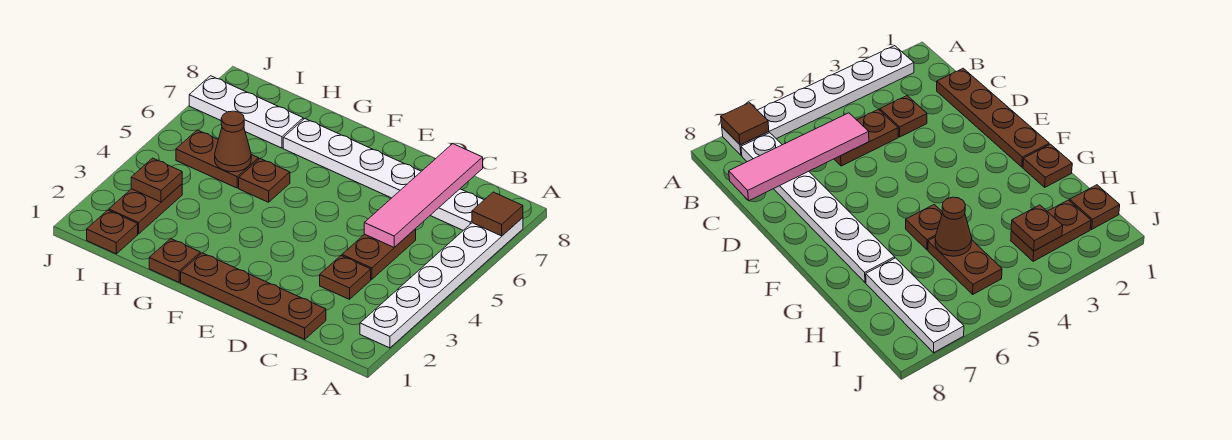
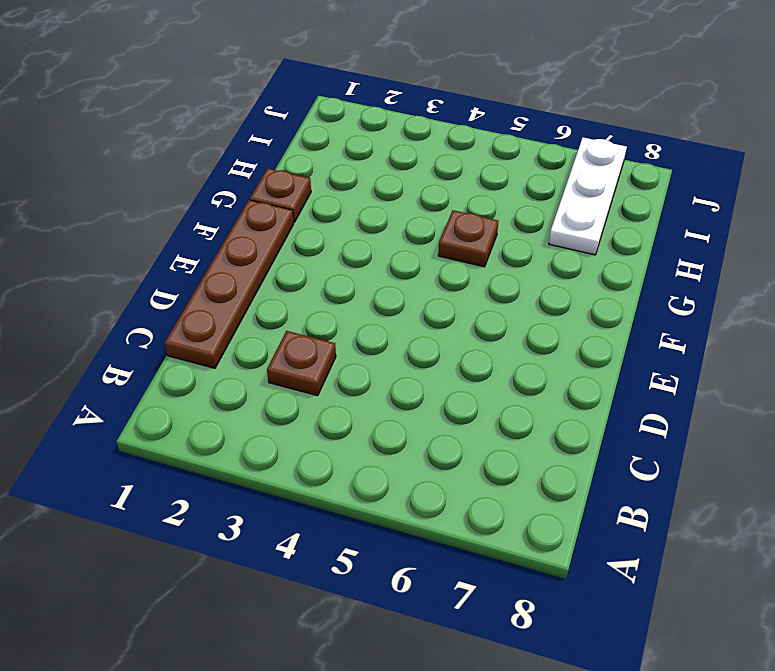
none -> white 1x6 plate [360,218,523,348]
none -> white 1x6 plate [283,119,484,230]
none -> brown 1x2 plate [342,229,416,279]

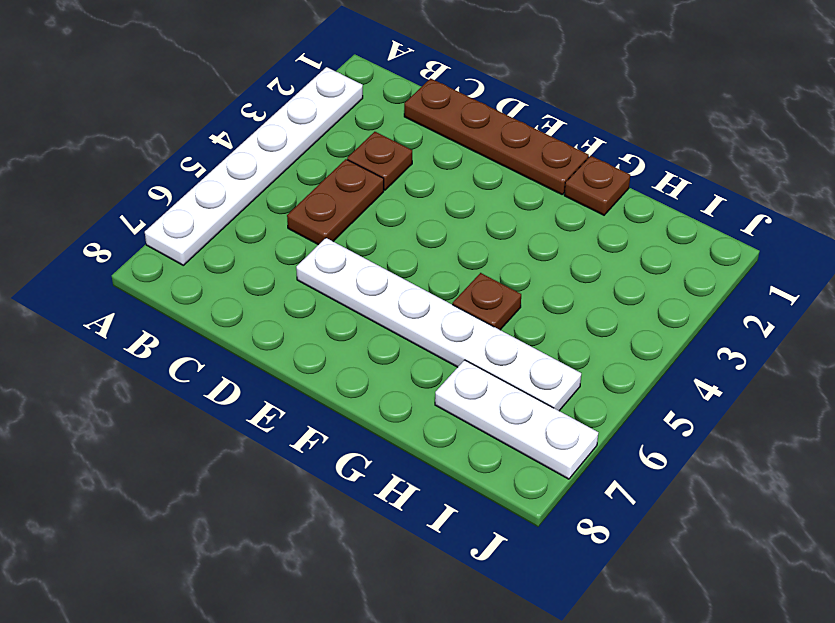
white 1x6 plate [296,238,581,411] -> white 1x6 plate moved to [283,119,484,230]
none -> brown 1x2 plate [176,130,259,188]
none -> brown 1x1 plate [87,210,138,254]
none -> brown 1x2 plate [109,184,182,234]

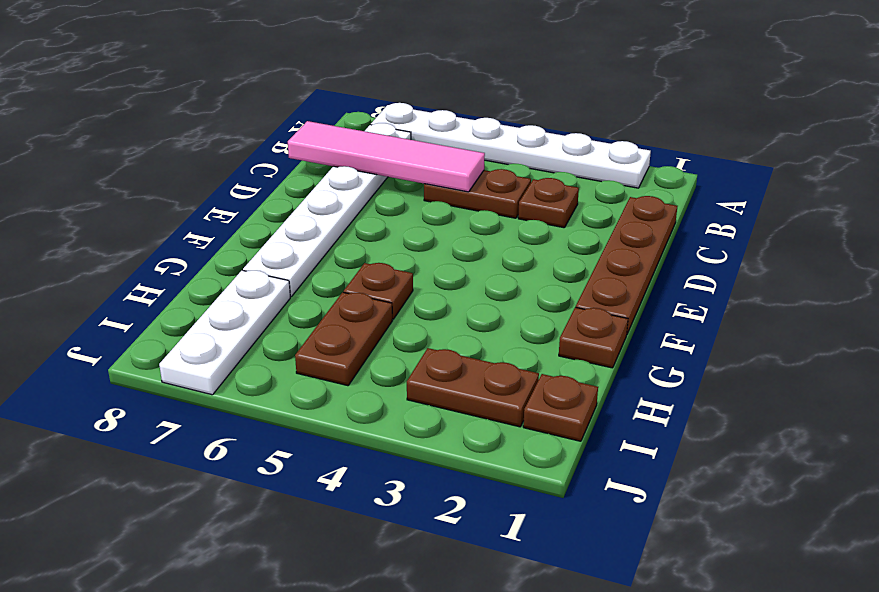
none -> brown 1x1 tile [472,192,523,236]
none -> brown 1x1 cone [215,111,251,172]
none -> brown 1x1 plate [131,158,182,202]

